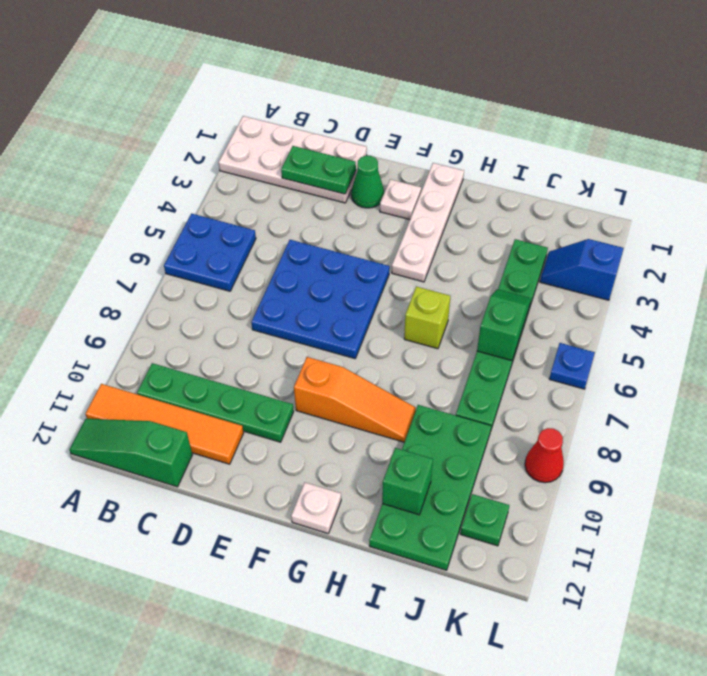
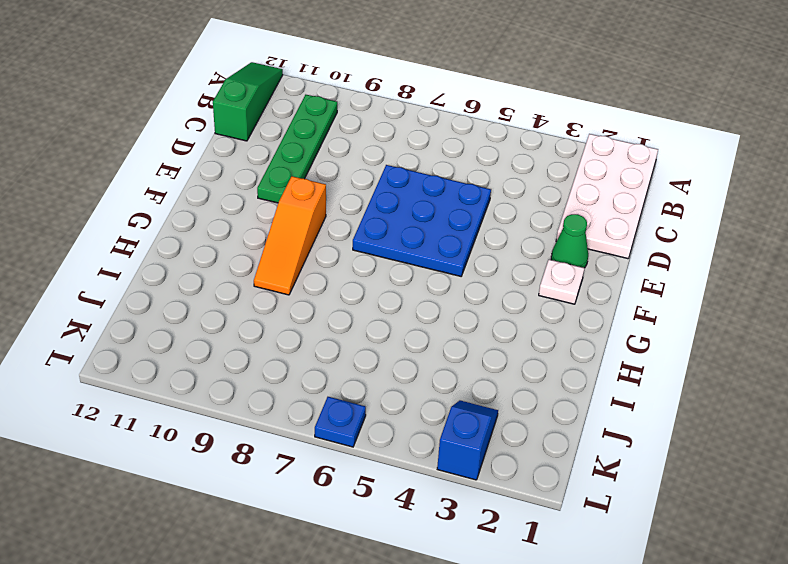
none -> blue 2x2 plate [164,214,256,291]
none -> orange 1x4 tile [85,384,244,464]
none -> white 1x4 plate [392,163,464,282]

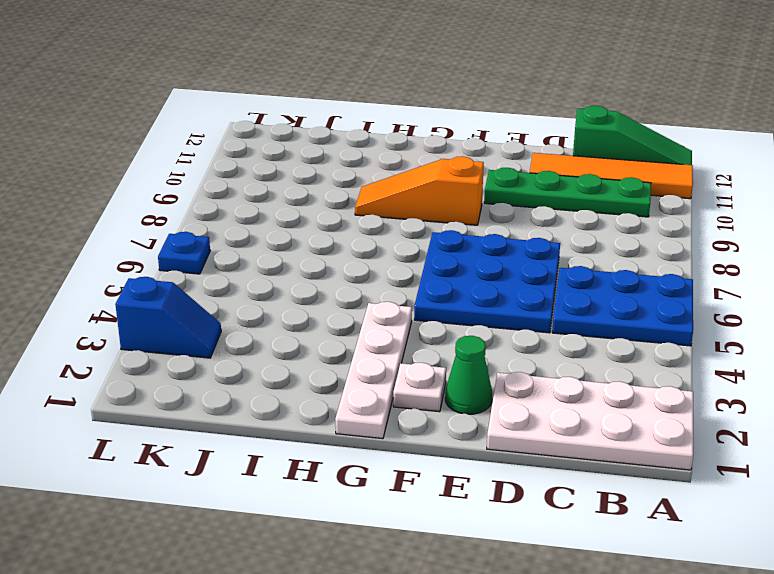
blue 2x3 plate [552,266,693,346] -> blue 2x2 plate [164,214,256,291]
none -> white 1x1 plate [291,482,341,533]
none -> lime 1x1 brick [404,287,450,349]
none -> green 2x4 plate [369,405,491,570]

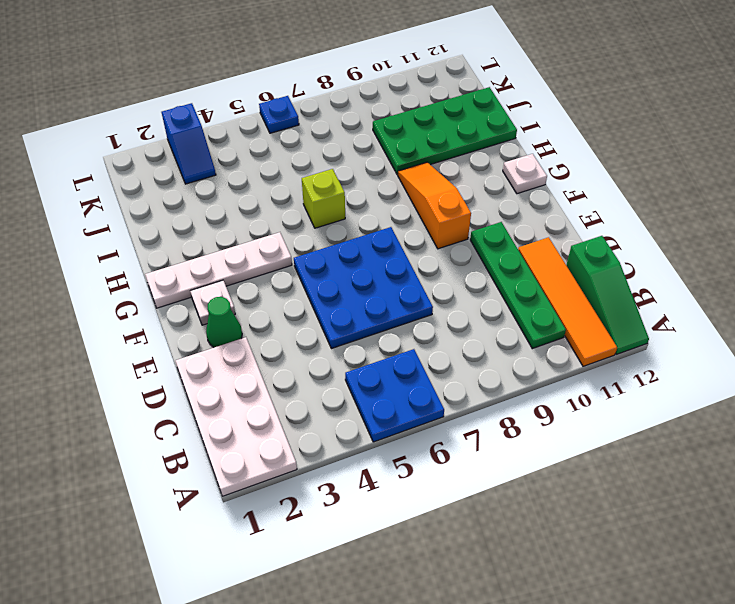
none -> green 1x6 plate [456,239,548,429]
none -> green 1x1 plate [460,494,510,546]
none -> red 1x1 cone [525,428,564,483]

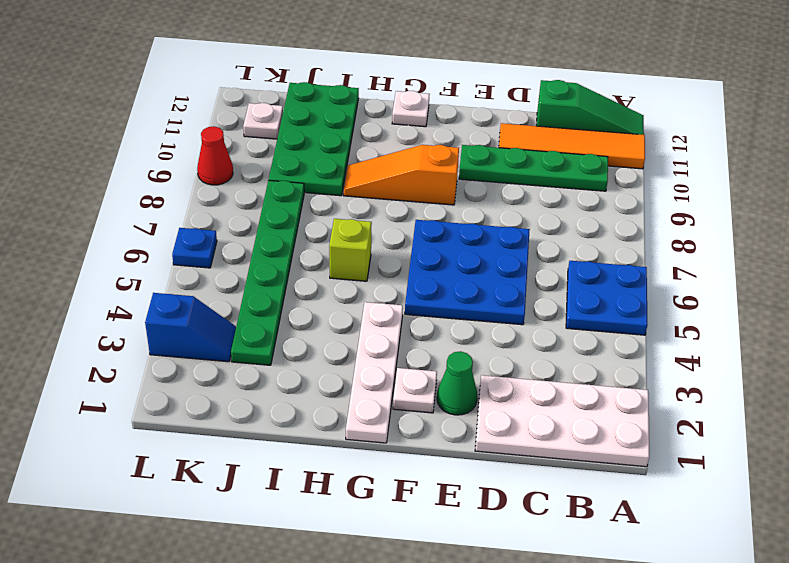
white 1x1 plate [243,103,283,139] -> green 1x1 plate [460,494,510,546]
none -> green 1x2 plate [281,146,356,194]
none -> green 1x1 brick [382,448,433,515]
none -> green 1x2 slope [477,289,531,361]

